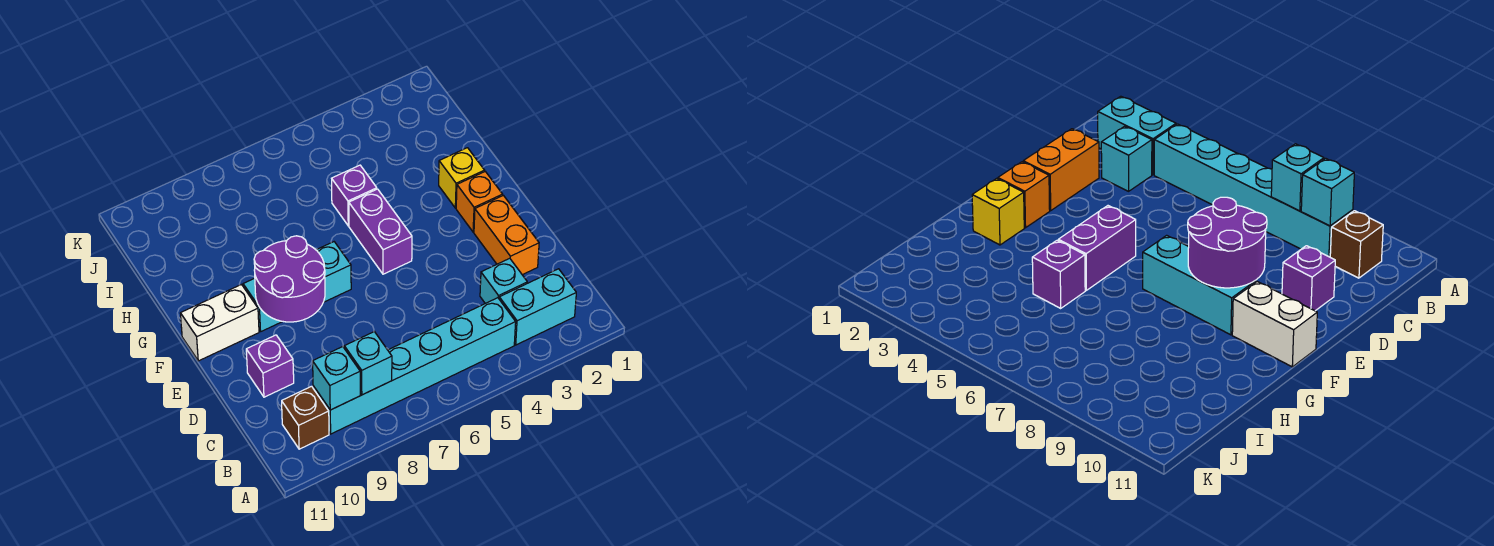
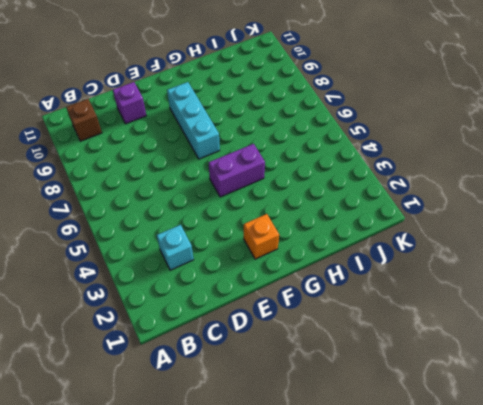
none -> cyan 1x2 brick [499,269,576,345]
none -> cyan 1x6 brick [313,298,516,434]
none -> orange 1x2 brick [474,195,539,275]

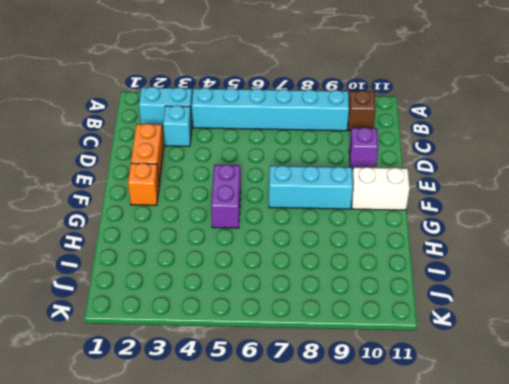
none -> yellow 1x1 brick [439,148,485,208]
none -> purple 1x1 brick [332,165,377,226]
none -> cyan 1x1 brick [344,332,392,395]

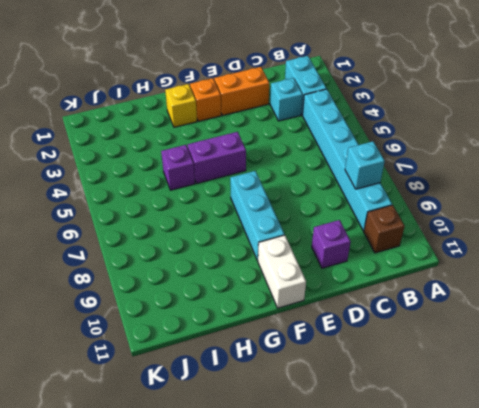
none -> cyan 1x1 brick [313,347,360,410]
none -> purple 2x2 round brick [254,236,325,322]

